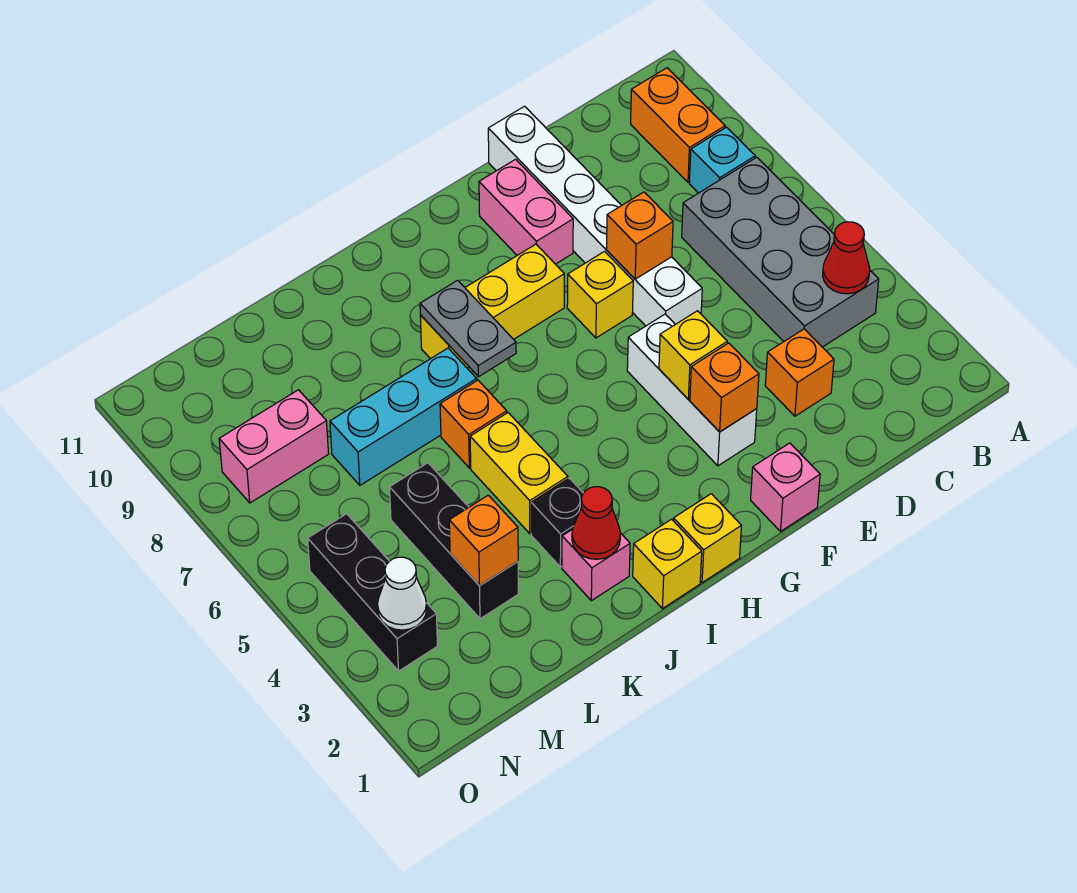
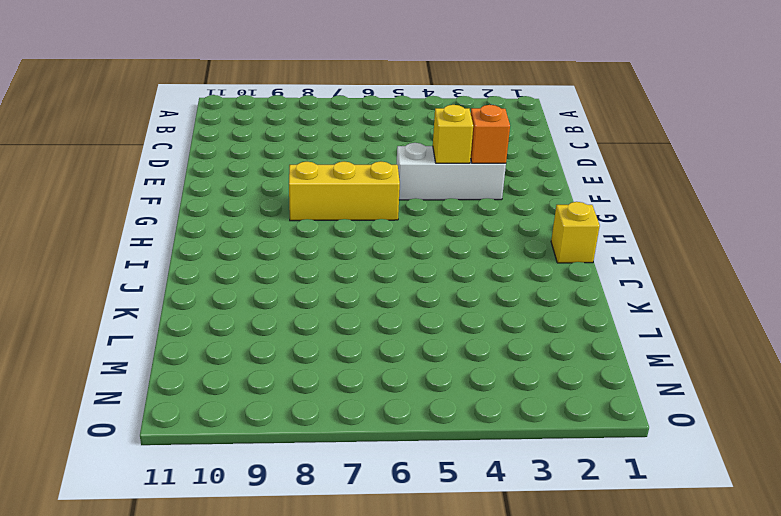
yellow 1x3 brick [289,161,400,221] -> yellow 1x3 brick turned to [420,244,564,368]
none -> grey 2x4 brick [682,157,879,347]
none -> cyan 1x1 brick [689,127,755,193]
none -> orange 1x2 brick [631,68,725,182]

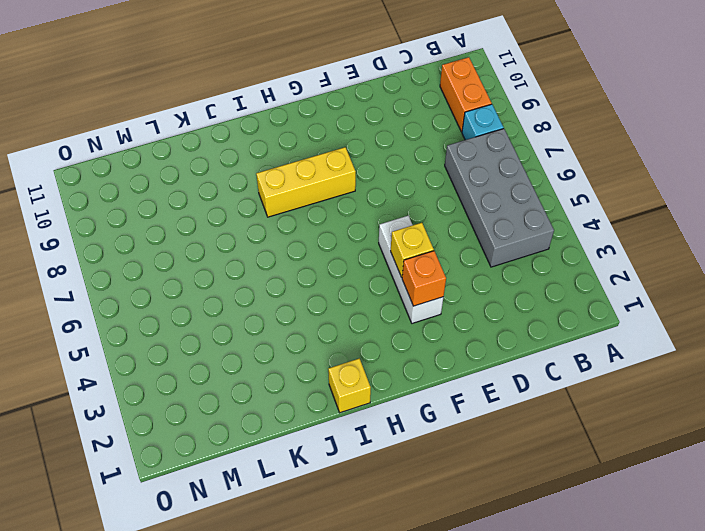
none -> orange 1x1 brick [765,329,834,416]
none -> white 1x6 brick [488,106,702,326]
none -> pink 1x1 brick [751,443,820,531]

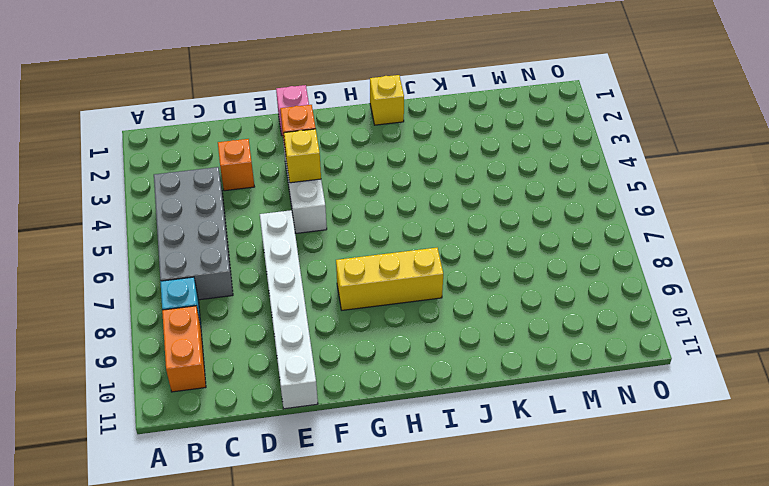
none -> yellow 1x1 brick [567,251,633,338]
none -> pink 1x2 brick [479,159,573,264]
none -> yellow 1x1 brick [673,494,741,583]

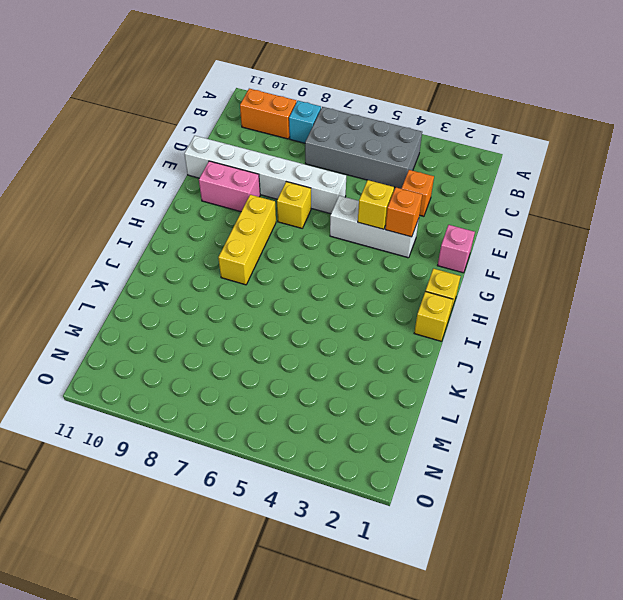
none -> pink 1x1 brick [562,529,630,601]
none -> black 1x1 brick [531,478,583,567]
none -> yellow 1x2 brick [470,413,568,534]

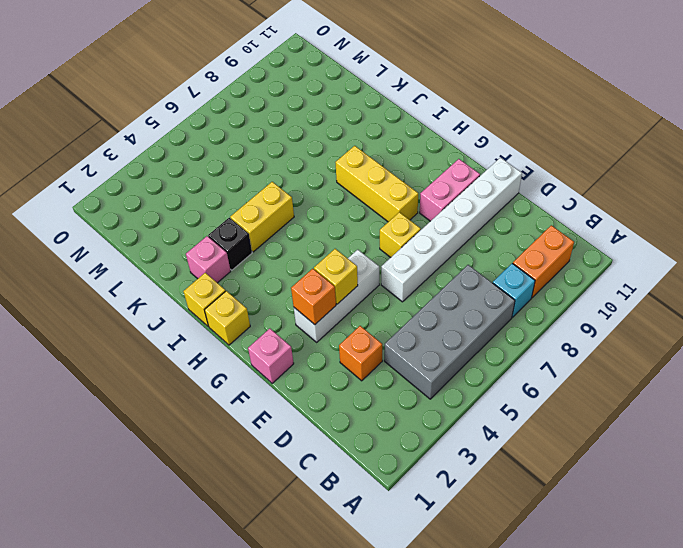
none -> orange 1x1 brick [440,380,507,468]
none -> cyan 1x3 brick [330,348,477,485]
none -> black 1x3 brick [390,463,518,619]

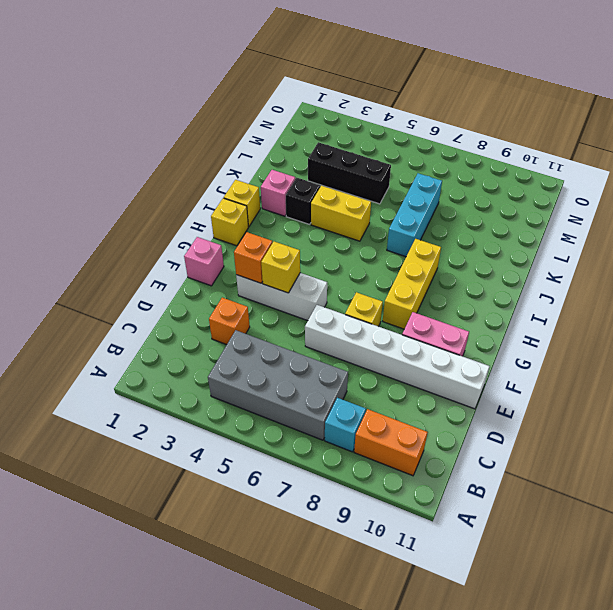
none -> orange 1x1 brick [440,380,507,468]
none -> pink 1x2 brick [219,390,329,503]
none -> black 1x3 brick [308,514,437,671]

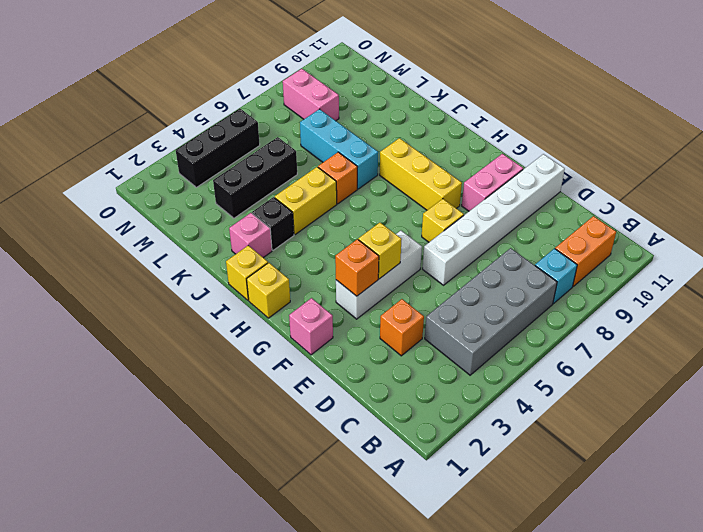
none -> red 1x1 cone [823,222,870,294]
none -> orange 1x1 brick [606,192,673,279]
none -> grey 1x2 plate [420,280,516,377]

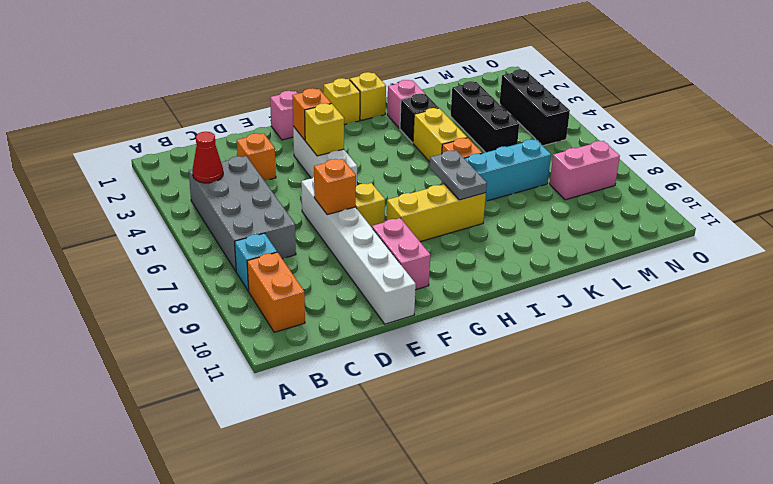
none -> red 1x1 cone [572,487,620,559]
none -> orange 1x1 brick [449,495,518,586]
none -> white 1x1 cone [377,557,427,630]

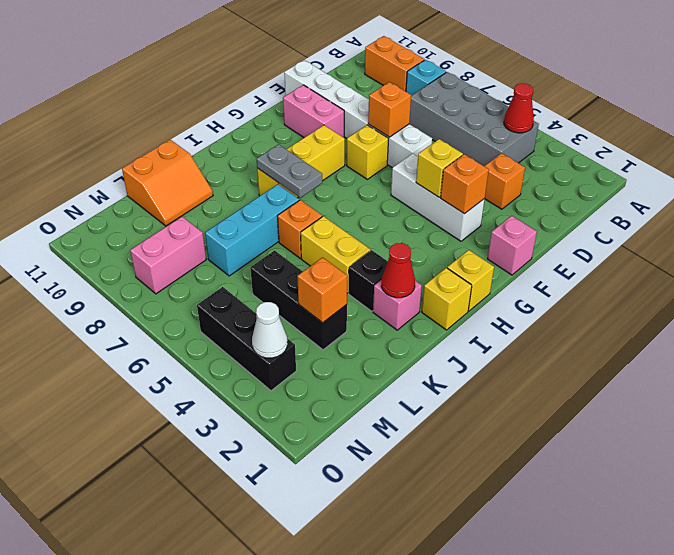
orange 2x2 slope [122,140,213,226] -> none

